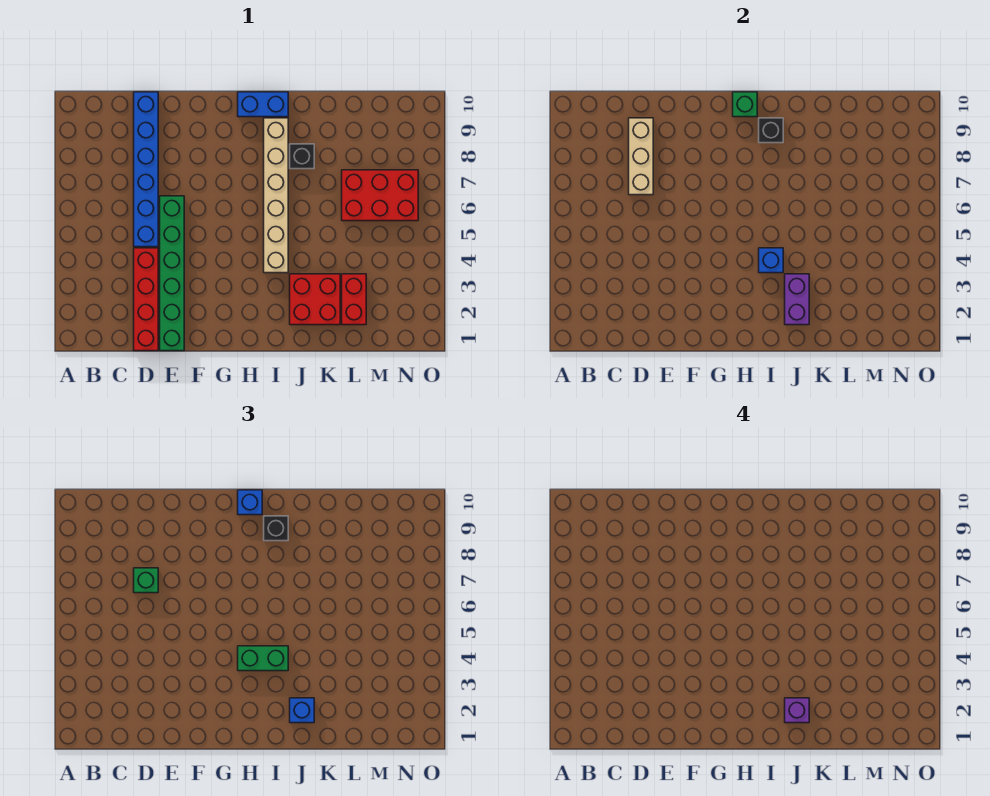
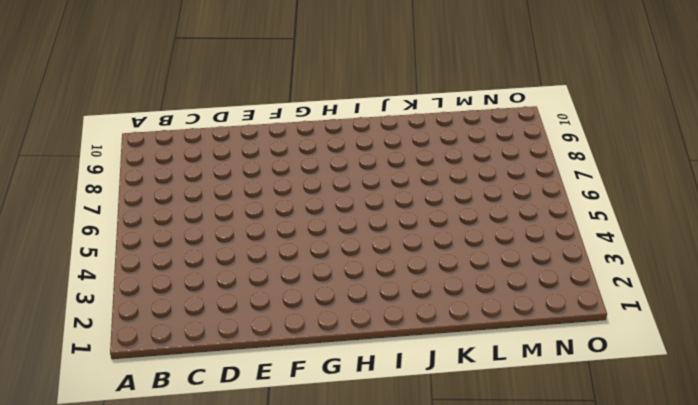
none -> red 1x4 brick [134,248,158,351]
none -> blue 1x6 brick [134,92,158,247]
none -> green 1x6 brick [160,196,184,351]

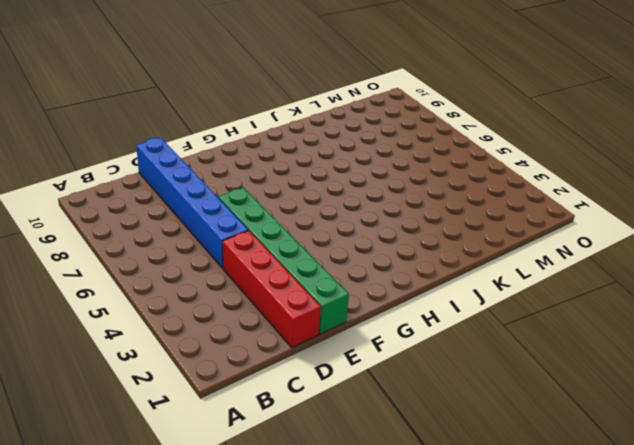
none -> blue 1x2 brick [238,92,288,117]
none -> tan 1x6 brick [264,118,288,273]
none -> red 2x2 brick [290,274,340,325]

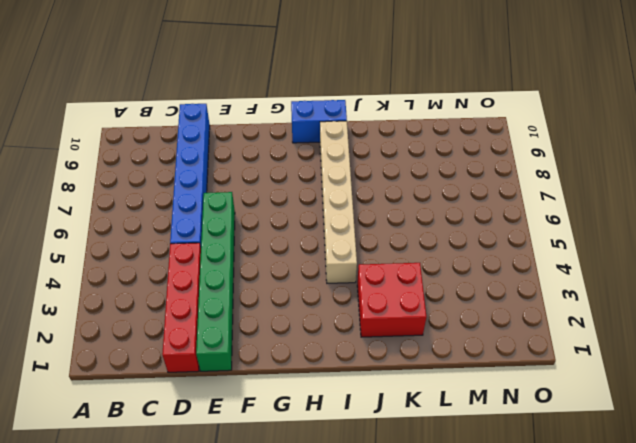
none -> black 1x1 brick [290,144,314,169]
none -> red 1x2 brick [342,274,366,325]
none -> red 2x3 brick [342,170,418,221]

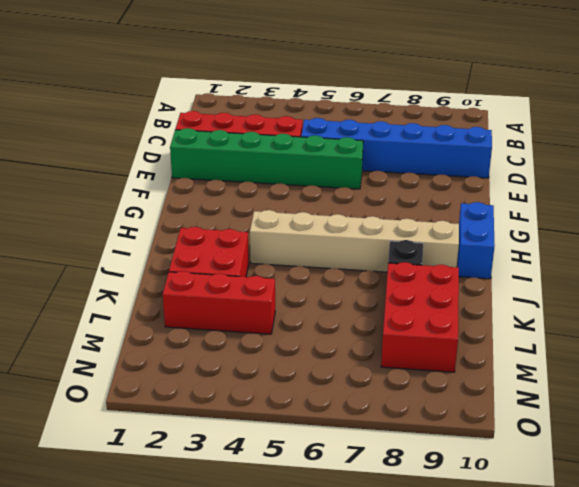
red 2x3 brick [381,262,459,372] -> red 2x3 brick moved to [342,170,418,221]
red 1x3 brick [163,271,275,334] -> red 1x2 brick [342,274,366,325]
none -> tan 1x3 brick [629,118,653,195]
none -> green 1x1 brick [733,92,757,117]
none -> blue 1x1 brick [759,248,783,273]

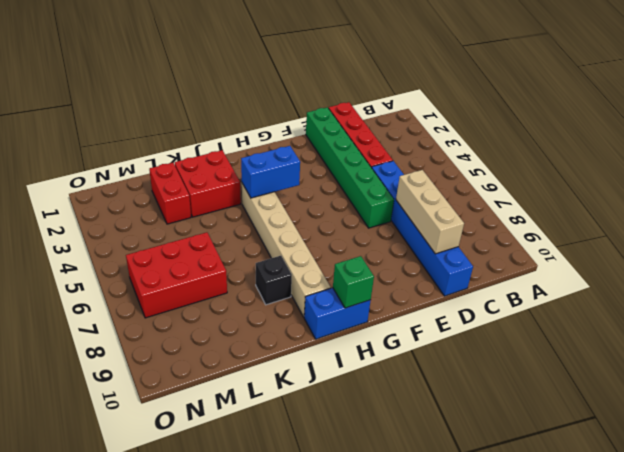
blue 1x2 brick [241,146,300,198] -> blue 1x1 brick [759,248,783,273]
none -> black 1x1 brick [759,118,783,143]
none -> purple 1x2 brick [785,274,809,325]
none -> green 1x1 brick [134,568,158,593]

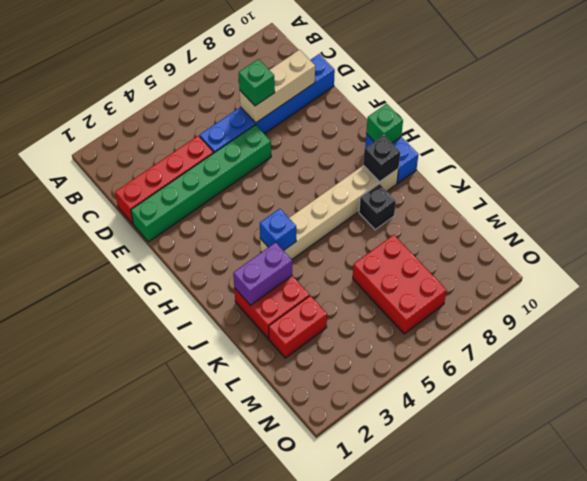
none -> green 1x2 brick [238,646,288,671]
none -> blue 1x1 brick [238,490,262,515]
none -> black 1x1 brick [264,516,288,541]

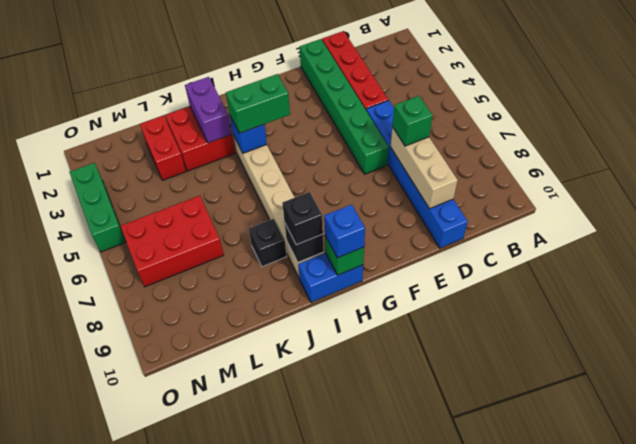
green 1x3 brick [69,163,126,252] -> none
none -> blue 1x1 brick [290,698,314,723]
none -> purple 1x1 brick [785,698,809,723]

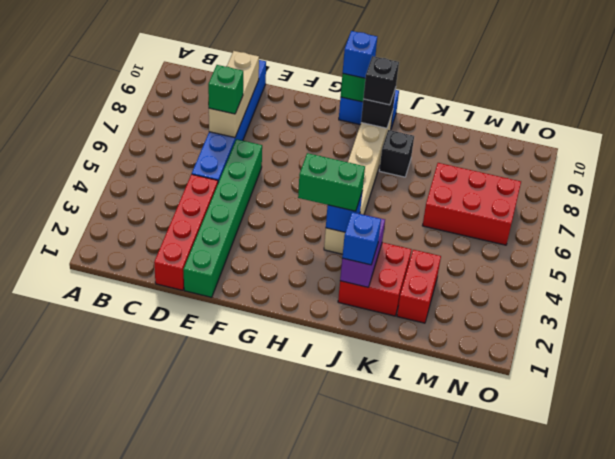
none -> purple 1x1 brick [785,698,809,723]

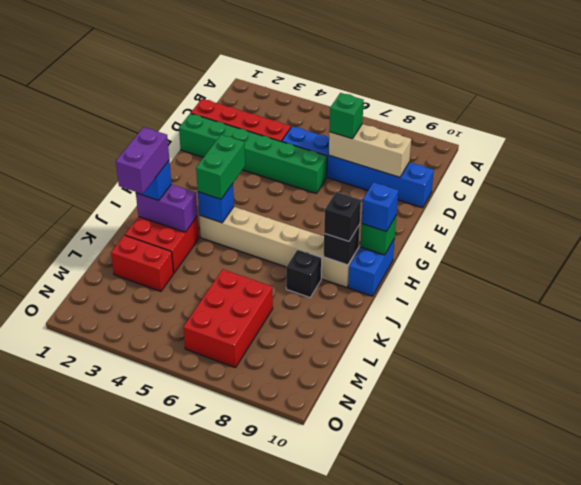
purple 1x2 brick [116,127,169,194] -> purple 1x1 brick [785,698,809,723]

